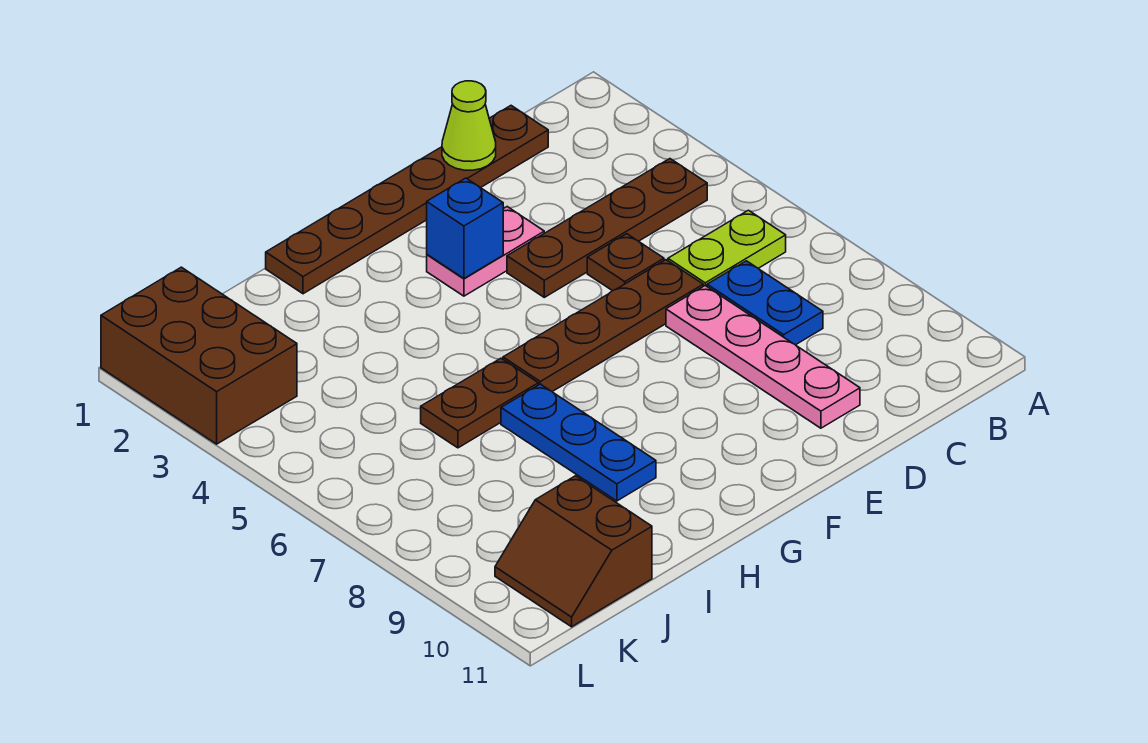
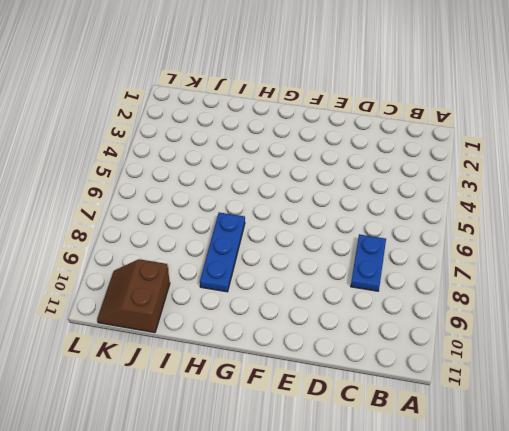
none -> brown 1x4 plate [507,159,707,297]
none -> lime 1x2 plate [668,210,786,286]
none -> brown 1x6 plate [266,106,548,294]

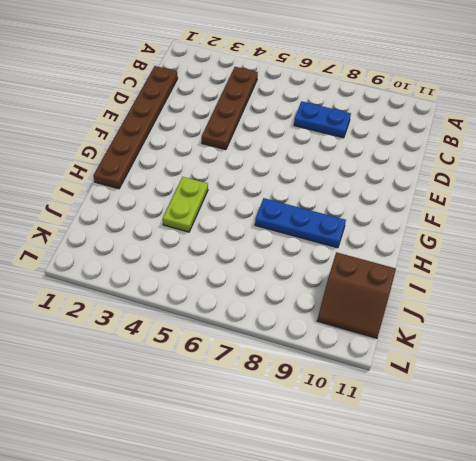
lime 1x2 plate [163,177,208,232] -> lime 1x2 plate moved to [668,210,786,286]
none -> brown 1x1 plate [587,234,664,291]
none -> brown 1x4 plate [503,260,703,392]
none -> pink 1x4 plate [666,286,860,428]

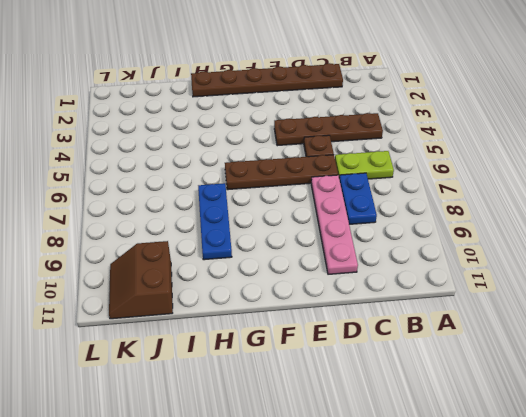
none -> pink 1x2 plate [427,207,544,296]
none -> brown 1x2 plate [421,358,538,448]
none -> brown 2x3 brick [101,267,297,444]

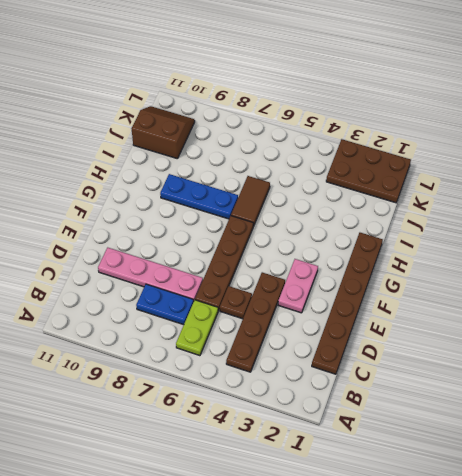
brown 1x2 tile [231,176,270,226] -> brown 1x2 plate [421,358,538,448]
brown 2x3 plate [326,139,411,203] -> brown 2x3 brick [101,267,297,444]
none -> lime 1x1 cone [442,81,496,170]
none -> blue 1x1 brick [427,178,503,278]

